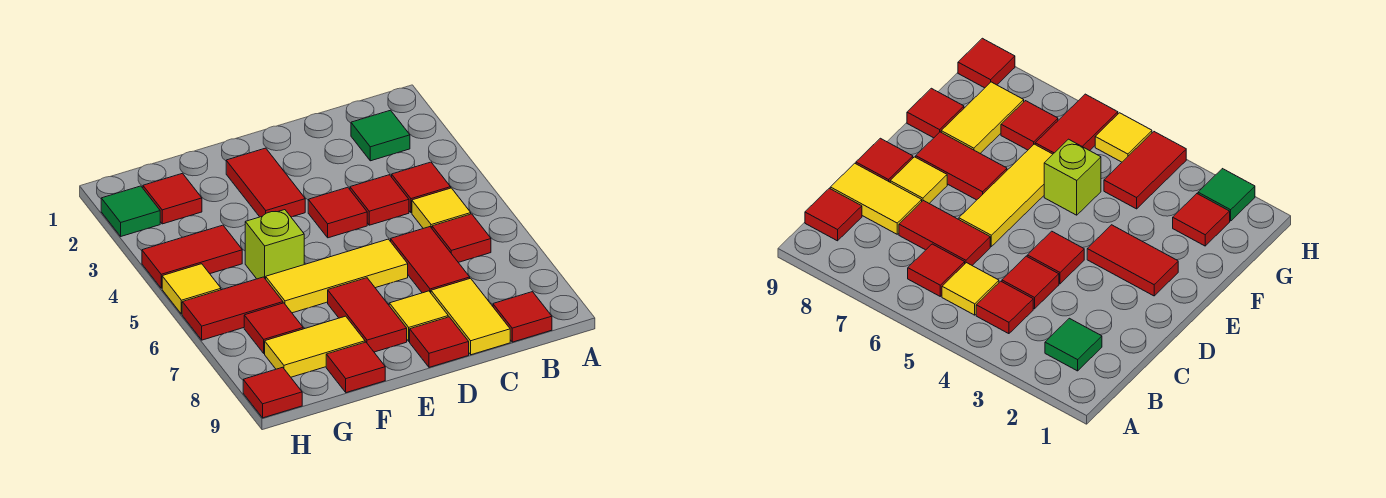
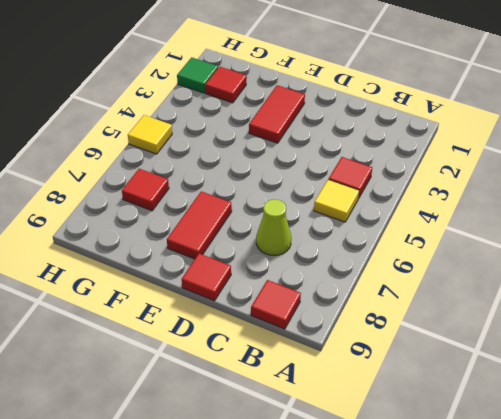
lime 1x1 cone [256,199,291,255] -> red 1x2 tile [391,227,470,293]
none -> green 1x1 tile [351,110,410,161]
none -> red 1x1 tile [432,214,491,262]
none -> red 1x1 tile [350,175,409,225]

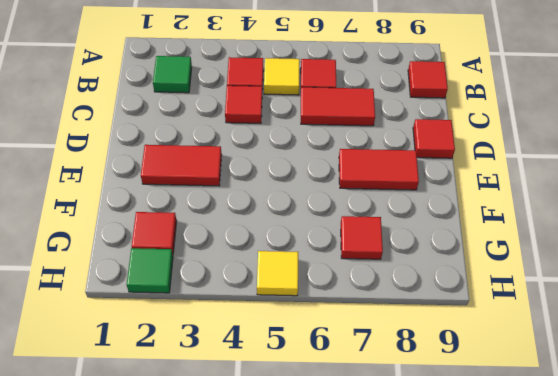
none -> yellow 1x2 tile [431,278,510,355]
none -> red 1x1 tile [308,187,367,238]
none -> yellow 1x3 tile [266,239,408,313]

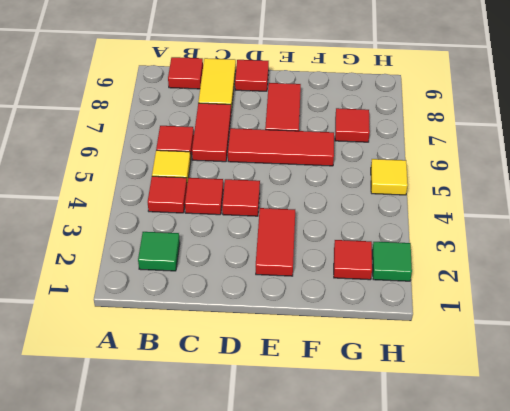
red 1x3 tile [228,128,334,166] -> yellow 1x3 tile [266,239,408,313]
none -> yellow 1x1 tile [389,291,448,341]
none -> lime 1x1 brick [245,210,304,279]
none -> yellow 1x2 tile [265,316,365,377]

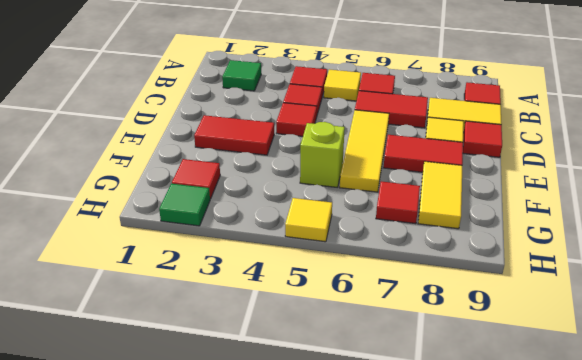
none -> red 1x1 tile [326,342,385,393]
none -> red 1x2 tile [142,225,242,288]
none -> red 1x2 tile [182,277,283,340]

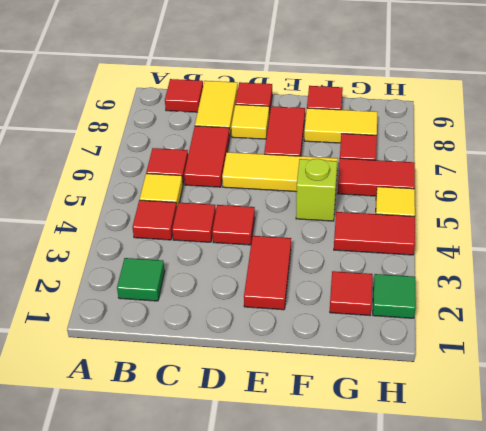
none -> red 1x1 tile [243,367,302,418]

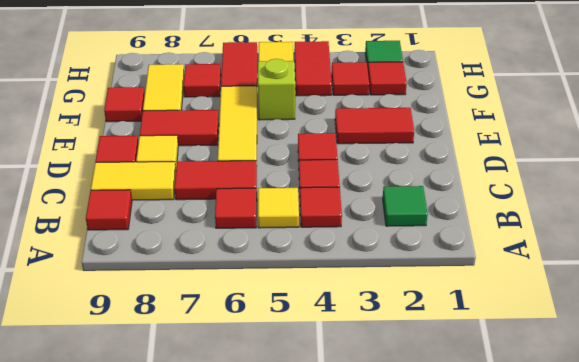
red 1x1 tile [332,62,369,95] -> red 1x1 tile moved to [243,367,302,418]

